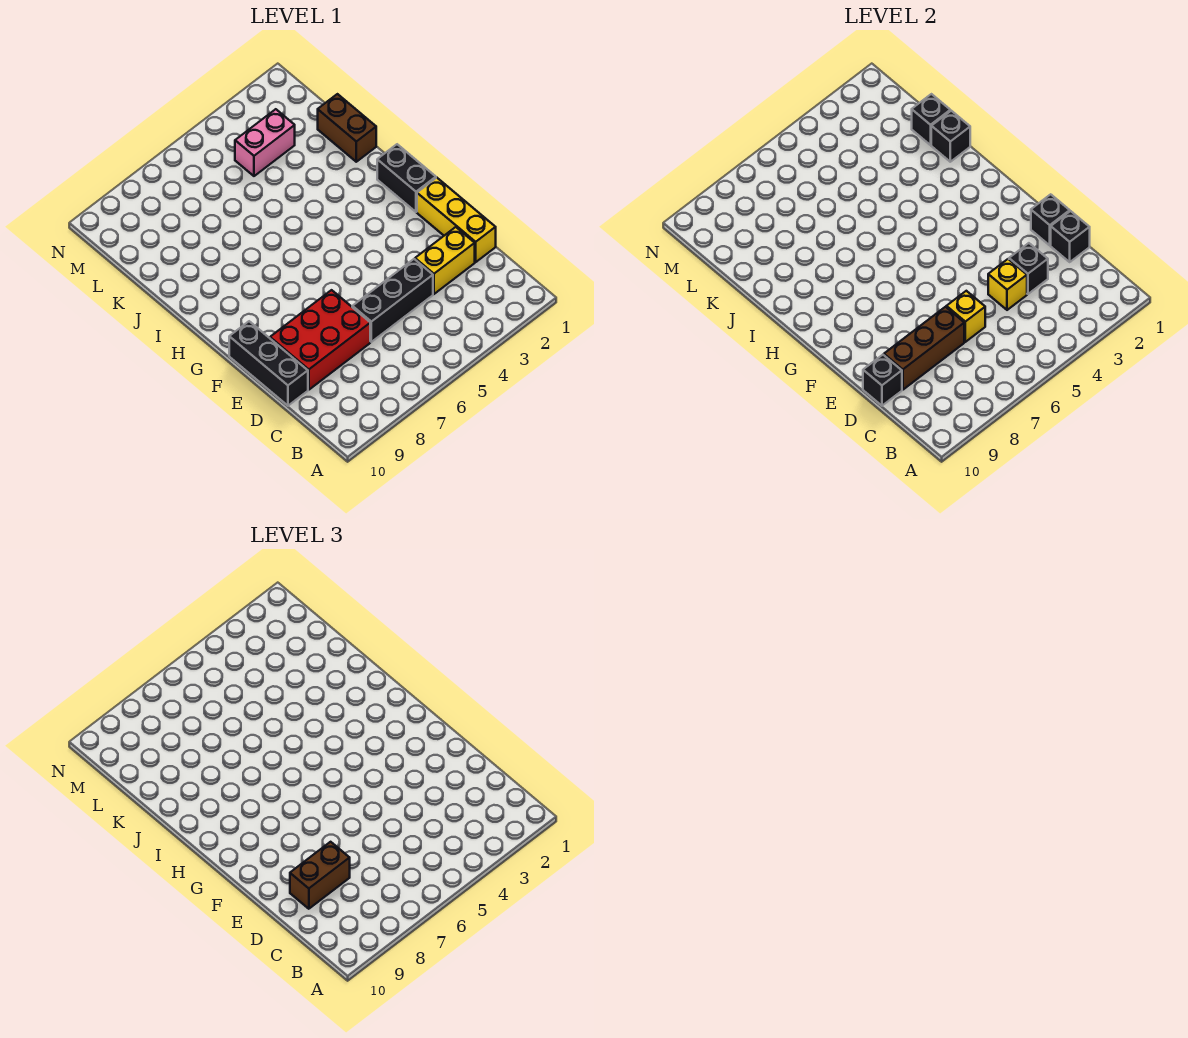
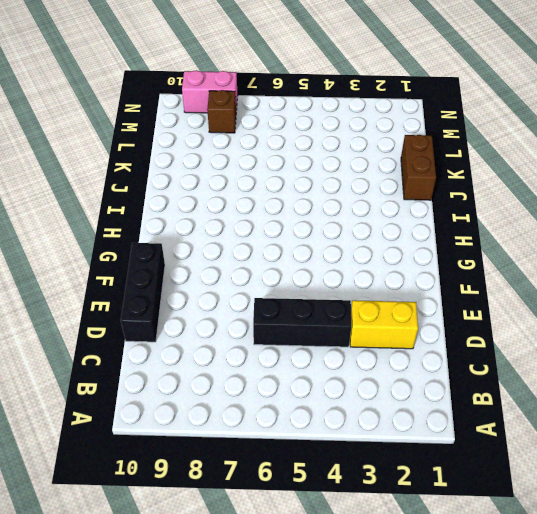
brown 1x1 brick [207,90,236,133] -> none
pink 1x2 brick [182,71,238,113] -> pink 1x2 brick moved to [235,109,295,176]
none -> yellow 1x3 brick [417,178,496,262]
none -> red 2x3 brick [270,290,370,390]
none -> black 1x2 brick [377,144,436,212]

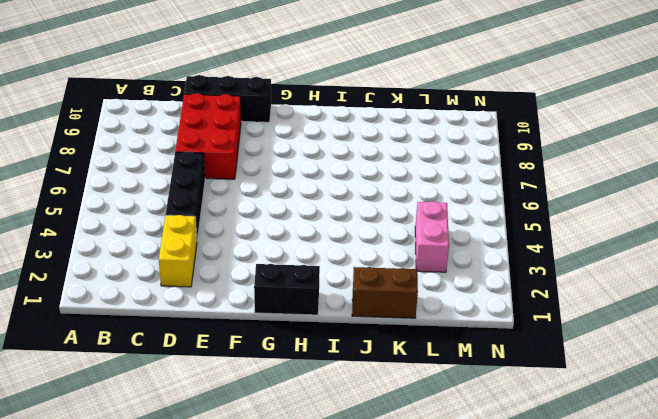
none -> yellow 1x3 brick [417,178,496,262]
none -> black 1x1 brick [1051,211,1090,262]
none -> black 1x1 brick [1009,243,1048,294]

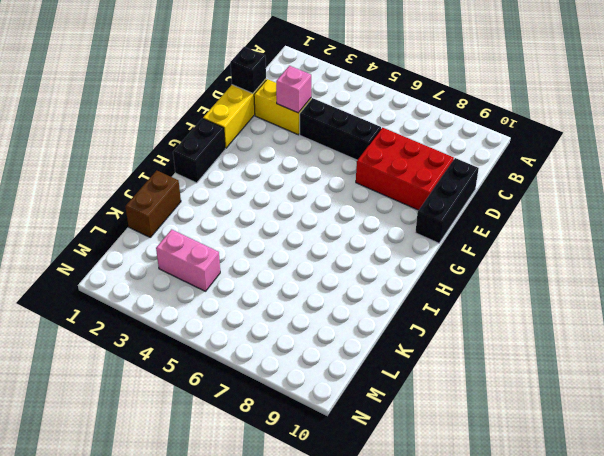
pink 1x1 brick [276,66,311,113] -> black 1x1 brick [1009,243,1048,294]
none -> yellow 1x1 brick [988,259,1027,310]
none -> yellow 1x1 brick [946,291,985,342]
none -> brown 1x3 brick [884,307,964,390]

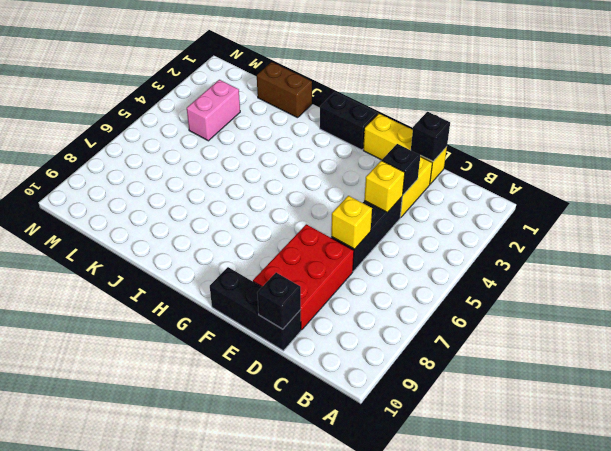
none -> brown 1x3 brick [884,307,964,390]
none -> black 1x1 brick [1031,194,1070,245]
none -> black 1x1 brick [931,111,970,162]

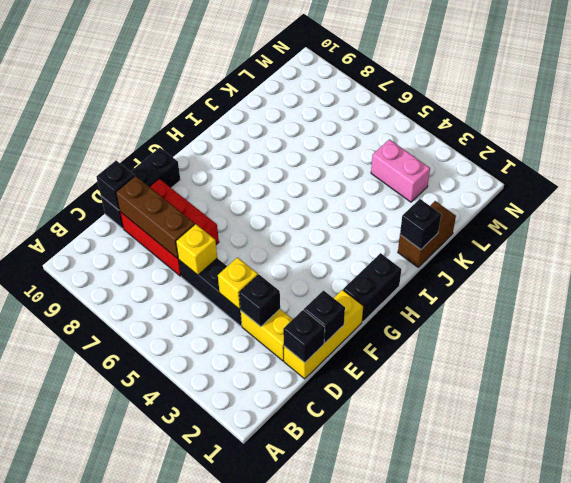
none -> black 1x1 brick [912,94,950,145]
none -> brown 1x2 brick [290,842,350,909]

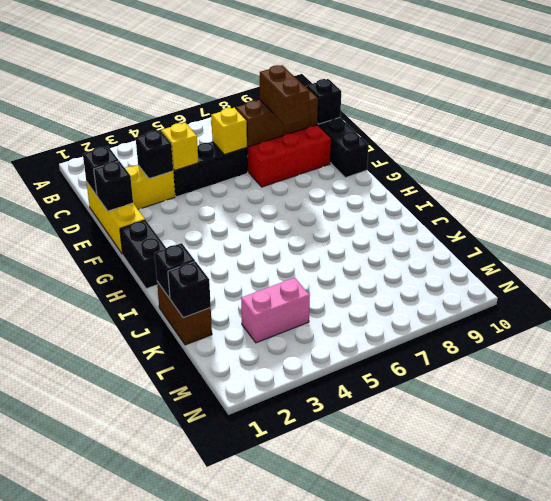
brown 1x2 brick [260,65,309,126] -> brown 1x2 brick turned to [290,842,350,909]

